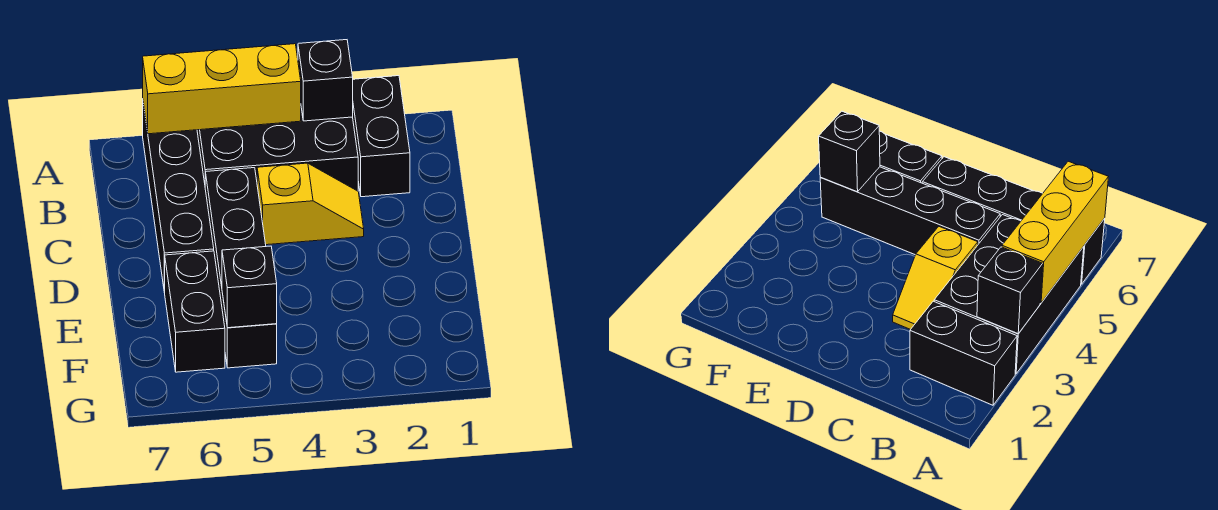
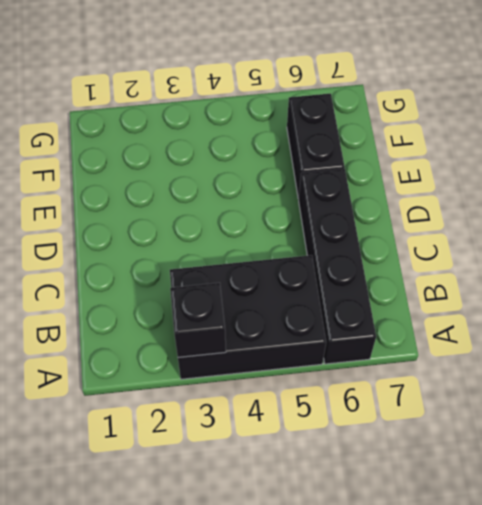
none -> black 1x2 brick [353,76,410,197]
none -> yellow 1x2 slope [257,163,364,245]

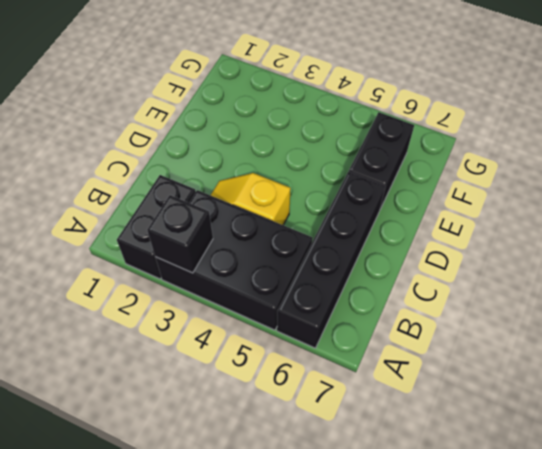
none -> black 1x4 brick [205,168,277,368]
none -> yellow 1x3 brick [143,44,301,134]

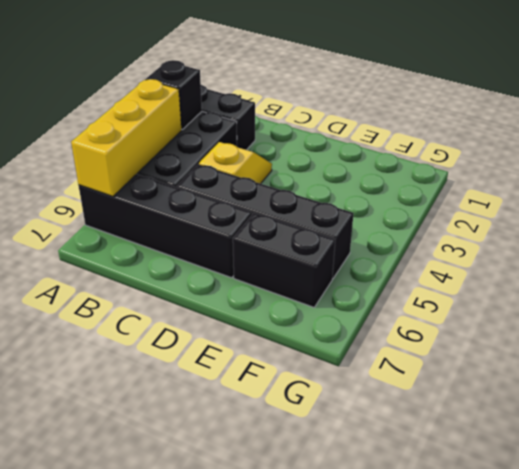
none -> black 1x1 brick [222,246,277,328]

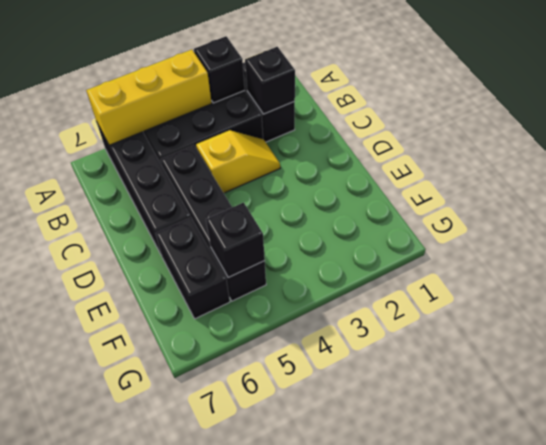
black 1x1 brick [245,47,295,114] -> none

